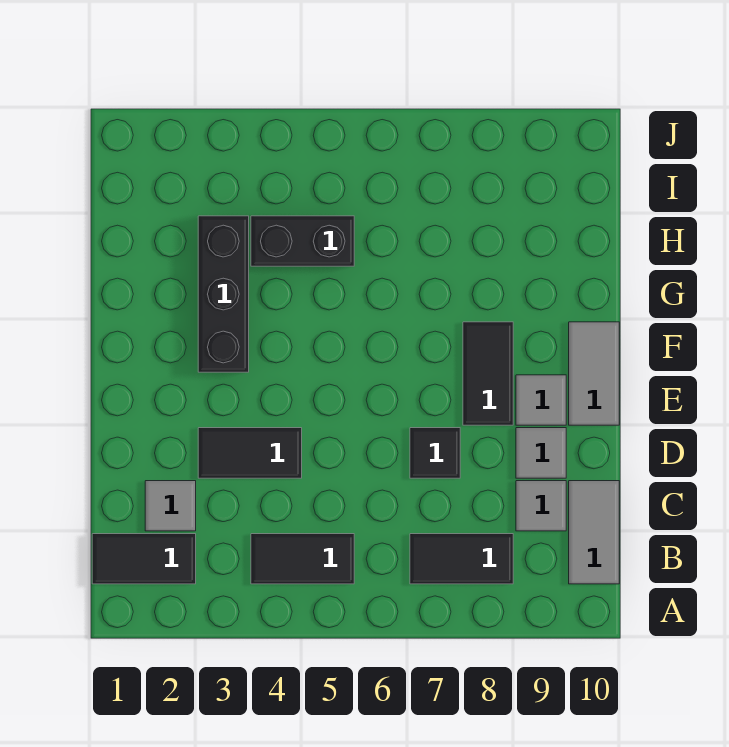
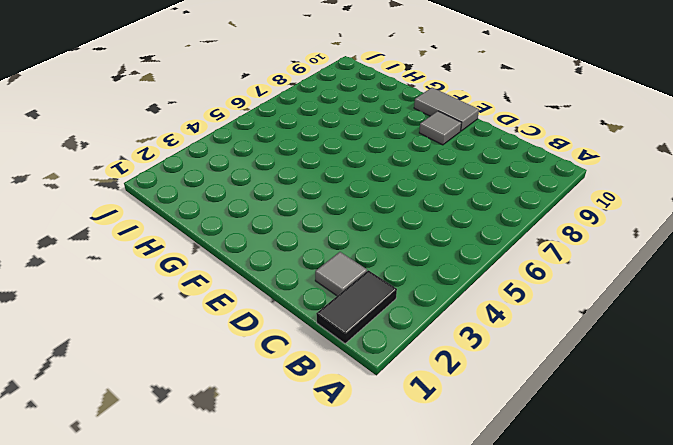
none -> black 1x2 tile [251,534,354,584]
none -> black 1x2 tile [410,534,513,584]
none -> grey 1x2 tile [569,481,619,584]

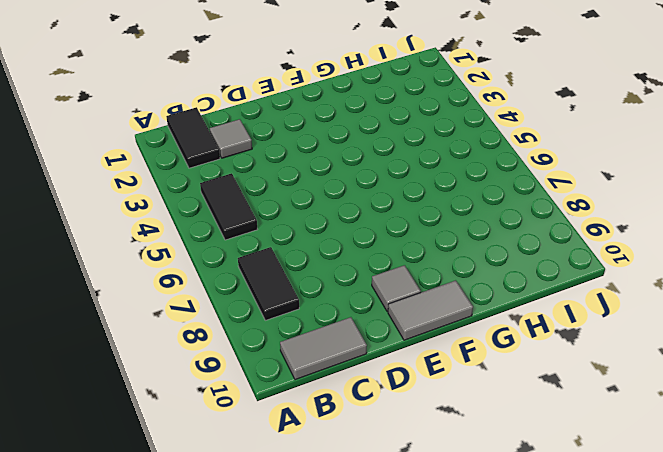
none -> grey 1x1 tile [516,481,566,531]
none -> black 1x2 tile [198,428,302,478]
none -> black 1x1 tile [410,428,460,478]

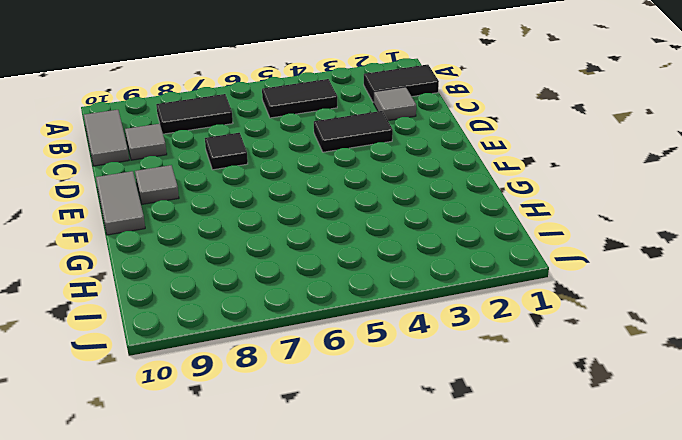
none -> grey 1x1 tile [516,428,566,478]
none -> black 1x2 tile [463,322,513,425]
none -> black 1x3 brick [198,216,249,372]

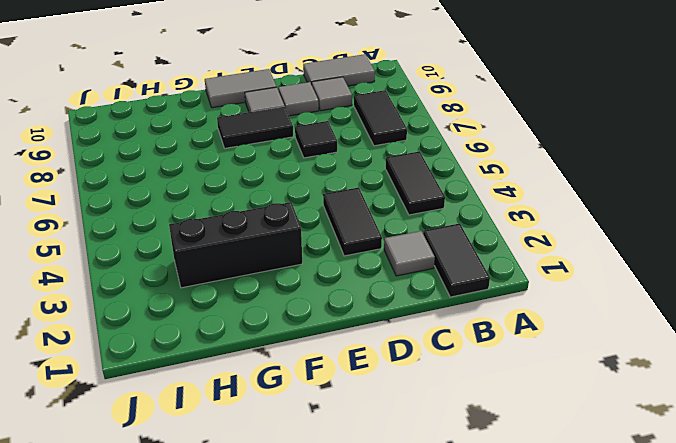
none -> black 1x2 brick [251,216,354,266]

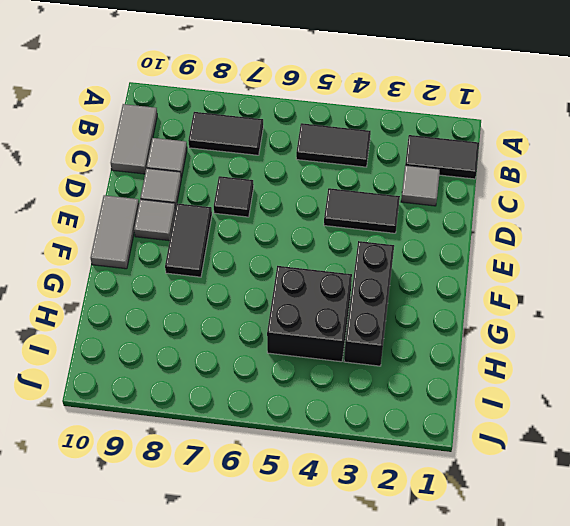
black 2x2 brick [267,266,352,362] -> black 1x2 brick [251,216,354,266]

